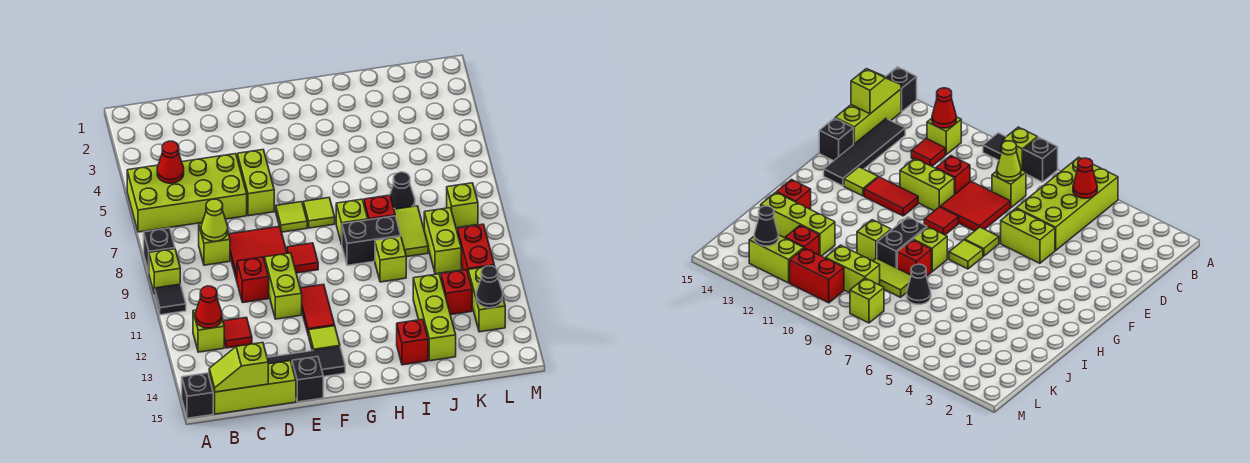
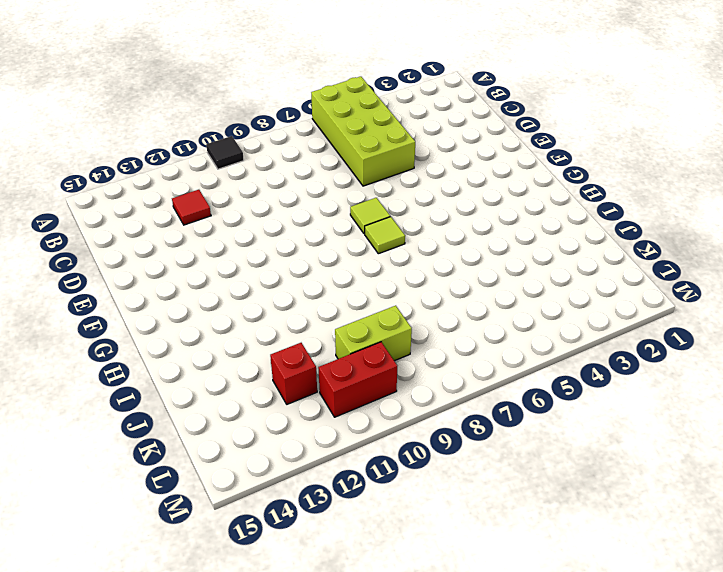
none -> black 1x1 brick [144,228,175,272]
none -> lime 1x1 brick [149,249,180,294]
none -> black 1x1 brick [182,373,213,418]
none -> lime 1x1 brick [193,310,224,352]

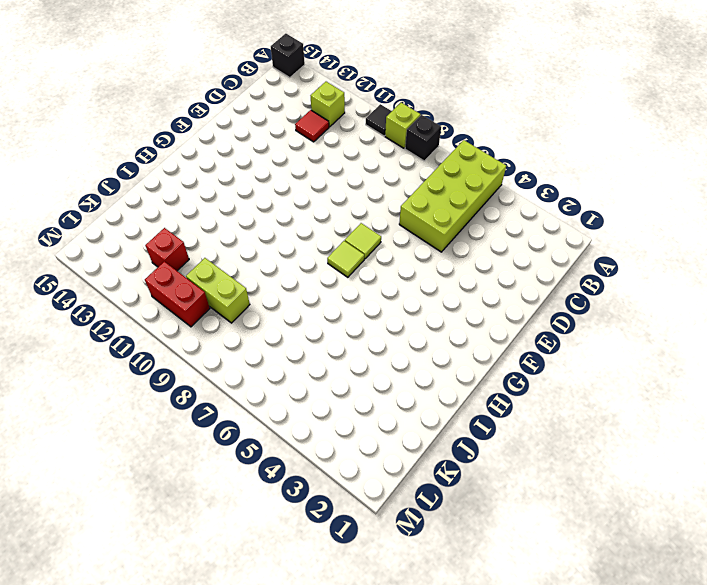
none -> lime 1x3 brick [209,361,296,414]
none -> lime 1x1 brick [199,223,230,265]
none -> black 1x4 tile [267,347,345,377]
none -> red 2x2 tile [229,226,287,281]

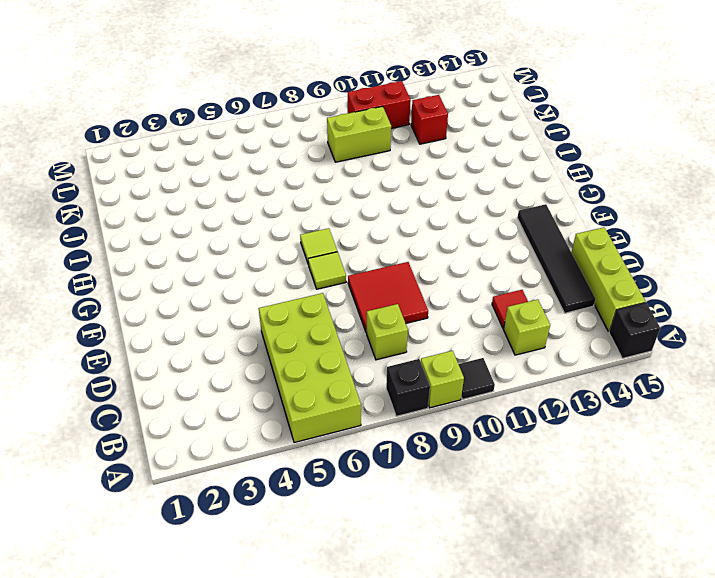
none -> red 1x1 brick [237,257,269,302]
none -> lime 1x2 brick [237,150,274,216]
none -> lime 1x2 brick [265,253,302,319]
none -> black 1x1 brick [292,357,323,402]

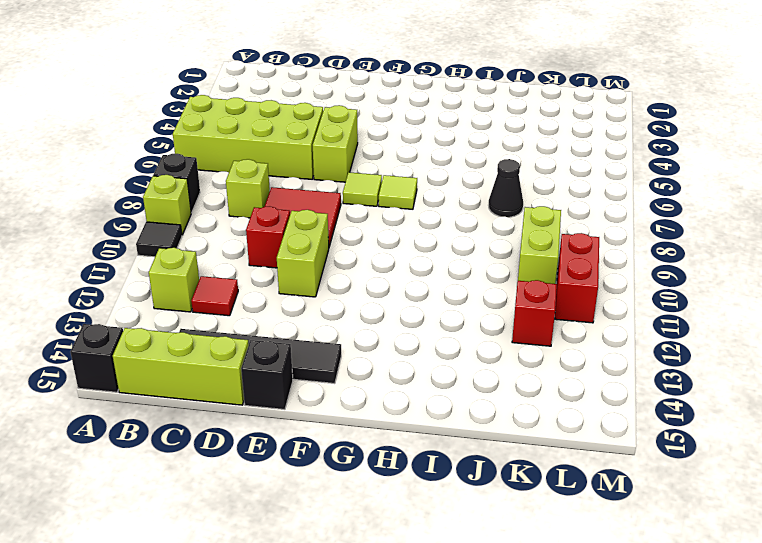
none -> red 1x1 tile [287,243,318,273]
none -> red 1x2 tile [300,284,335,335]
none -> lime 1x1 tile [308,326,340,351]
none -> lime 1x1 brick [336,199,368,244]

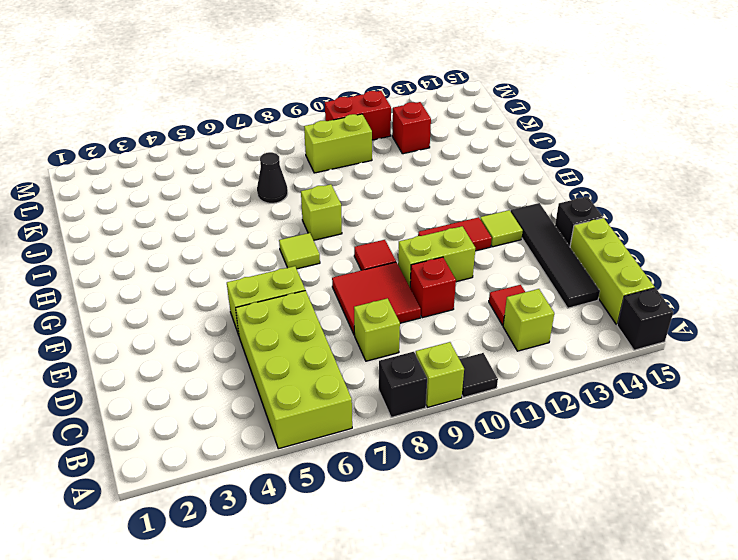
none -> lime 1x1 tile [276,202,307,232]
none -> black 1x2 brick [342,216,401,265]
none -> red 1x1 brick [364,195,395,220]
none -> lime 1x1 brick [375,237,406,282]

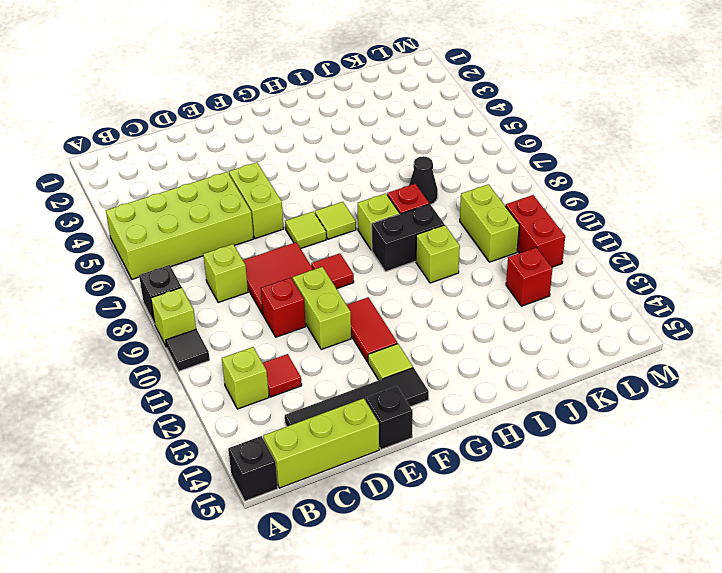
none -> red 1x1 brick [397,319,428,365]
none -> lime 1x2 tile [394,206,428,257]
none -> lime 1x3 brick [413,274,456,361]
none -> lime 1x1 brick [447,183,478,228]

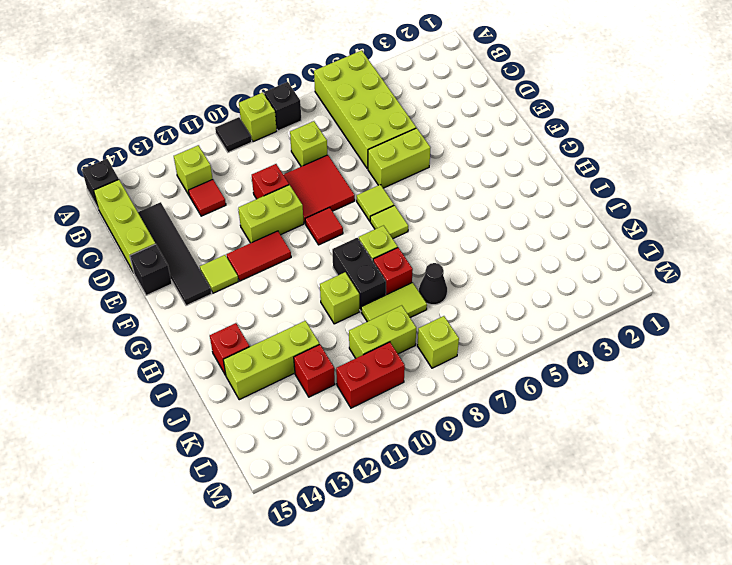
none -> lime 1x2 brick [468,266,505,332]
none -> red 1x1 cone [157,141,184,183]
none -> red 1x1 cone [195,286,222,328]
none -> lime 1x2 slope [209,342,268,392]

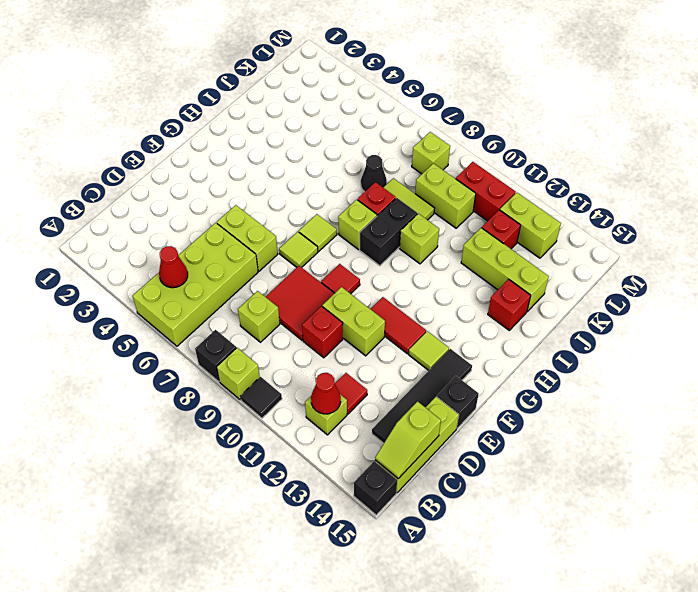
none -> lime 1x1 cone [201,199,228,241]
none -> black 1x1 cone [476,266,503,308]

